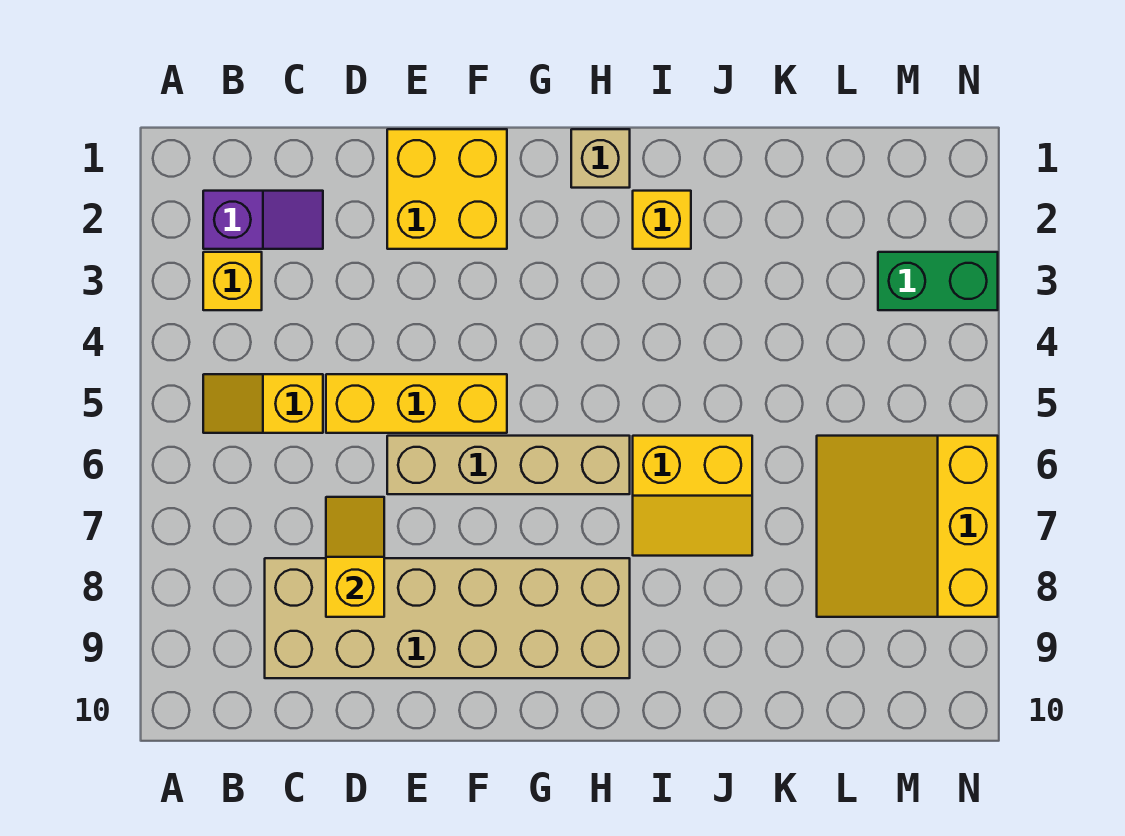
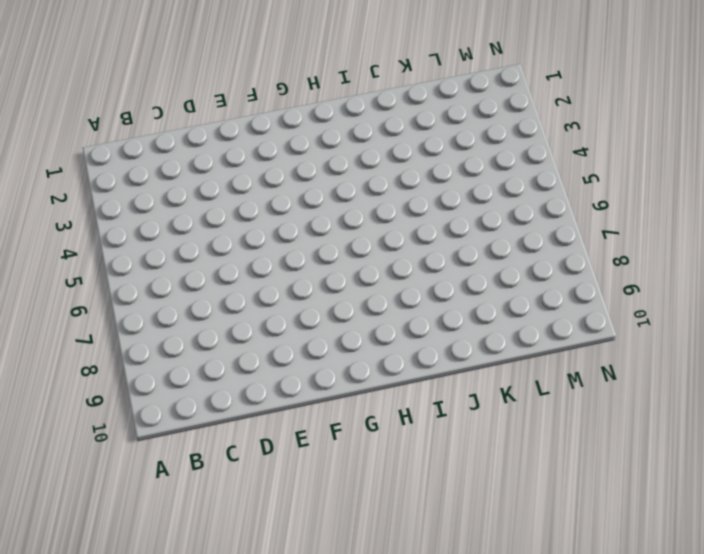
none -> purple 1x2 slope [203,191,323,249]
none -> yellow 1x1 brick [203,252,262,310]
none -> yellow 1x2 slope [203,374,323,433]

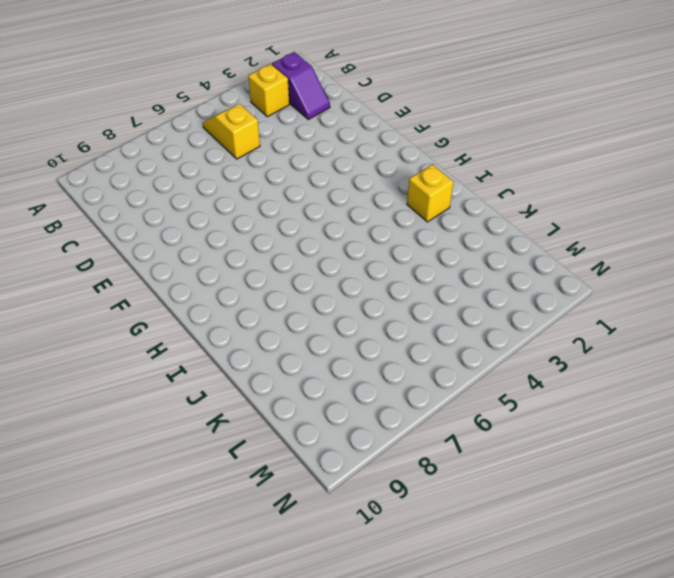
none -> tan 2x6 brick [265,558,630,678]
none -> yellow 1x3 brick [326,374,507,433]
none -> yellow 2x2 brick [387,129,507,249]

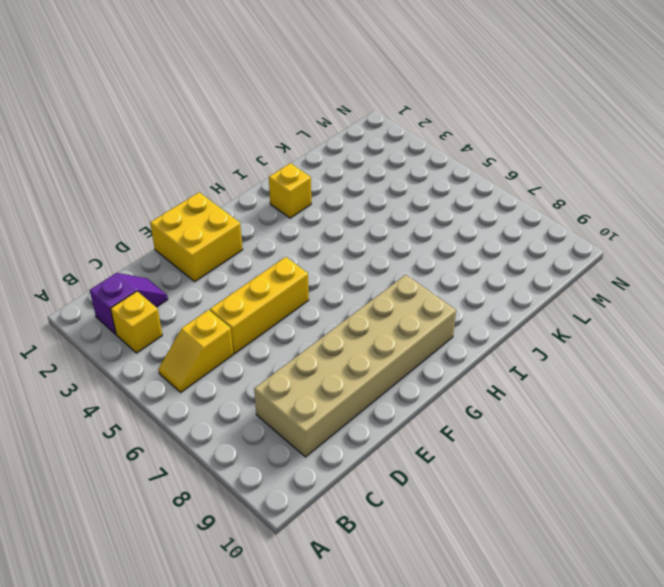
none -> tan 1x4 brick [387,436,630,494]
none -> tan 1x1 brick [571,129,630,188]
none -> yellow 2x2 slope [633,436,752,556]

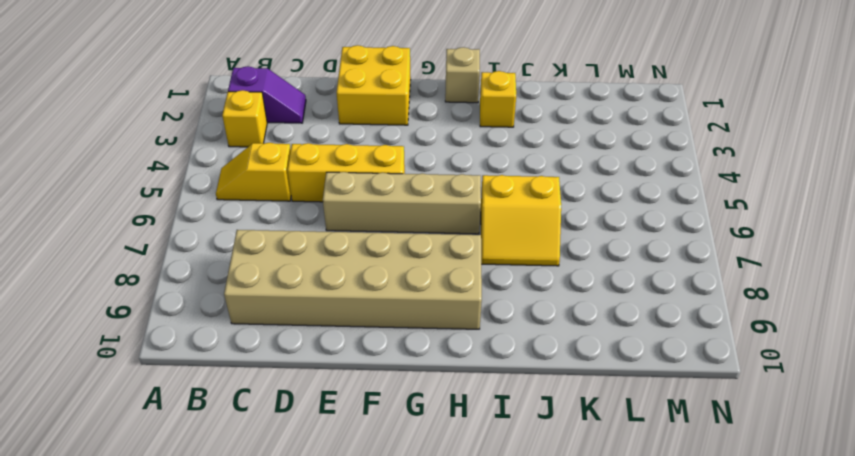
none -> yellow 3x3 slope [817,436,998,617]
none -> green 1x2 brick [878,252,998,310]
none -> yellow 1x2 slope [326,497,384,617]

